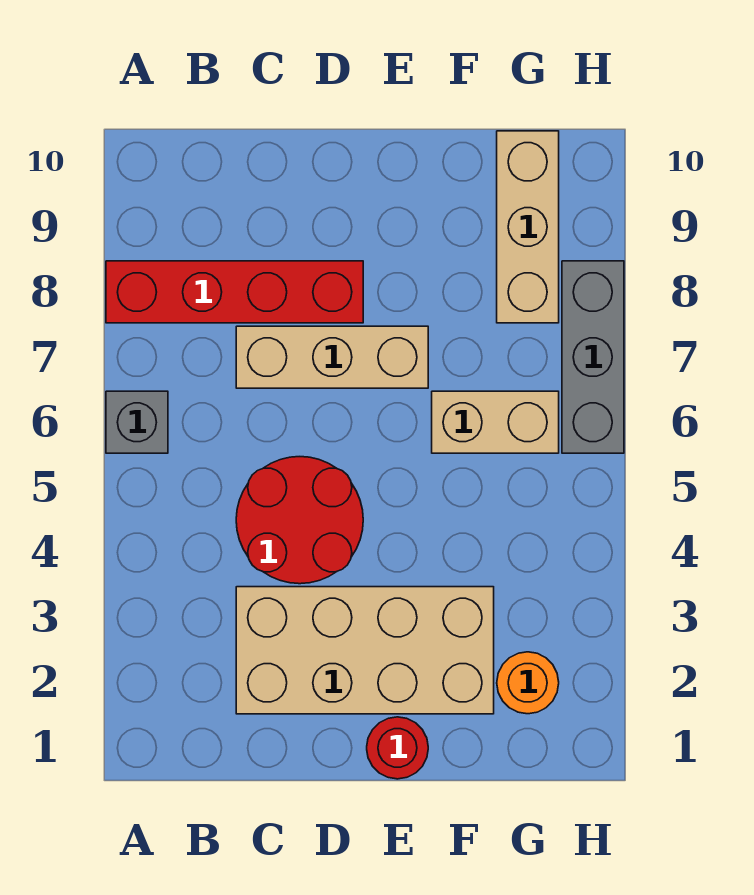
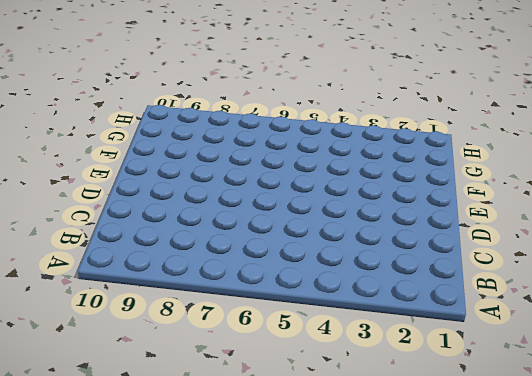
none -> grey 1x1 brick [106,391,168,453]
none -> red 1x4 brick [106,261,363,323]

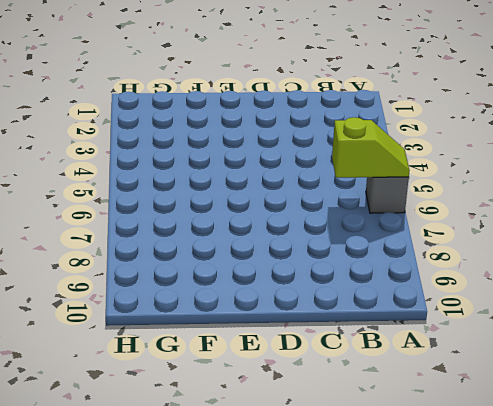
lime 1x2 slope [332,117,410,178] -> none
none -> red 1x4 brick [106,261,363,323]
none -> tan 2x4 brick [236,587,494,714]

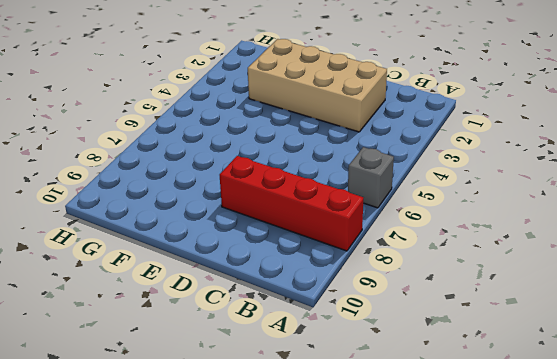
none -> red 2x2 round brick [236,457,363,584]
none -> tan 1x3 brick [236,326,428,388]

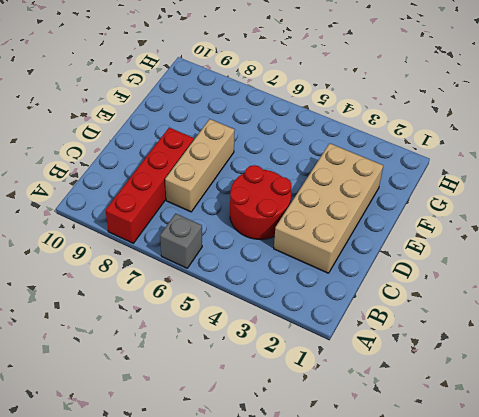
none -> red 1x1 round brick [367,717,428,779]
none -> tan 1x2 brick [432,391,559,453]

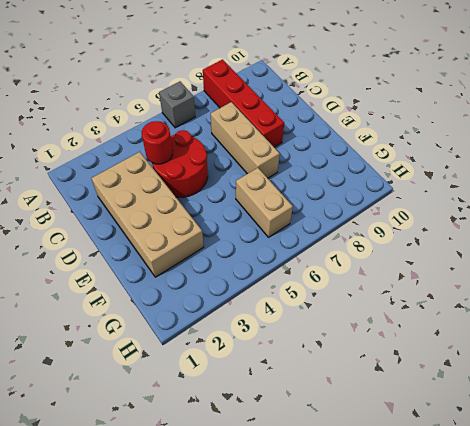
red 1x1 round brick [142,121,173,164] -> red 1x1 round brick moved to [367,717,428,779]
none -> orange 1x1 round brick [497,652,559,714]
none -> tan 1x3 brick [497,131,559,323]

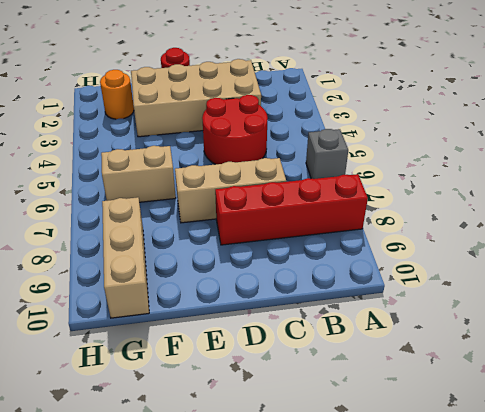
none -> grey 1x3 brick [562,261,624,453]

